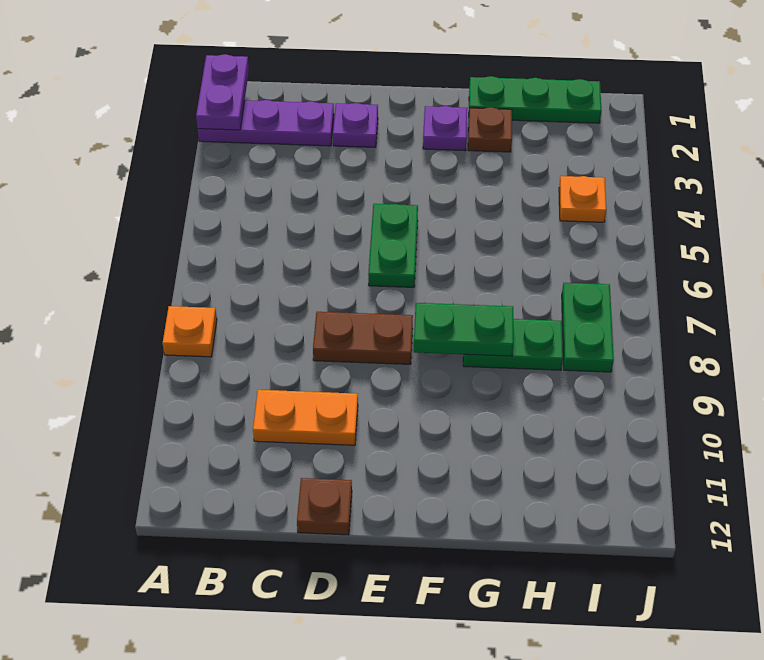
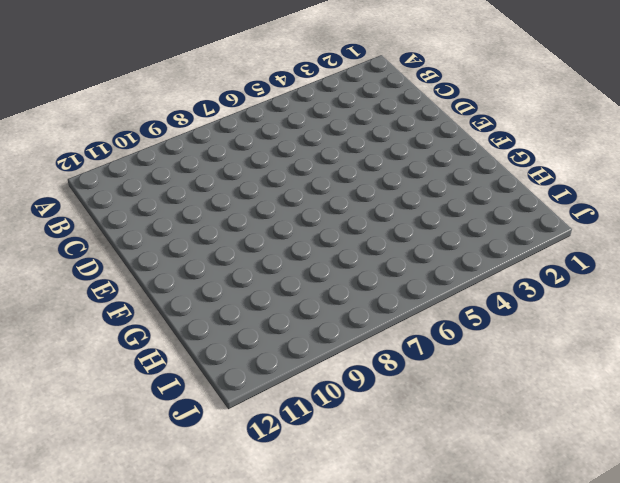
none -> purple 1x3 plate [198,100,334,146]
none -> orange 1x1 plate [163,306,217,357]
none -> orange 1x2 plate [253,390,358,445]

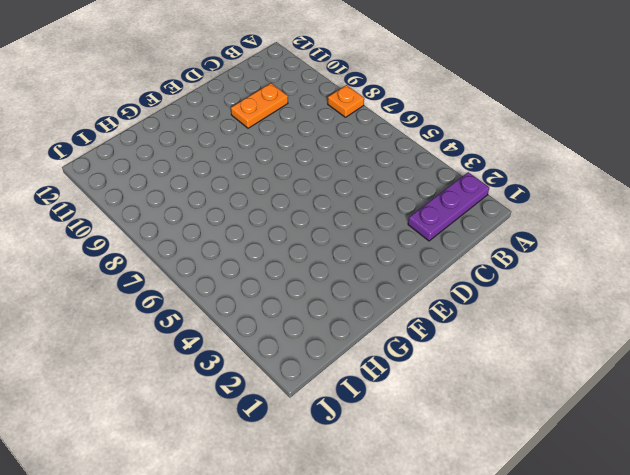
none -> purple 1x1 plate [333,103,378,147]
none -> brown 1x2 plate [313,312,413,364]
none -> brown 1x1 plate [297,478,352,535]

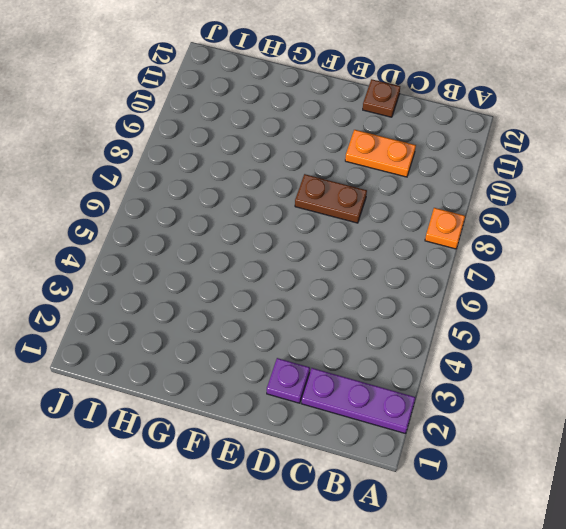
none -> green 1x2 plate [368,204,418,287]
none -> purple 1x1 plate [423,106,467,151]
none -> green 1x3 plate [469,76,601,123]

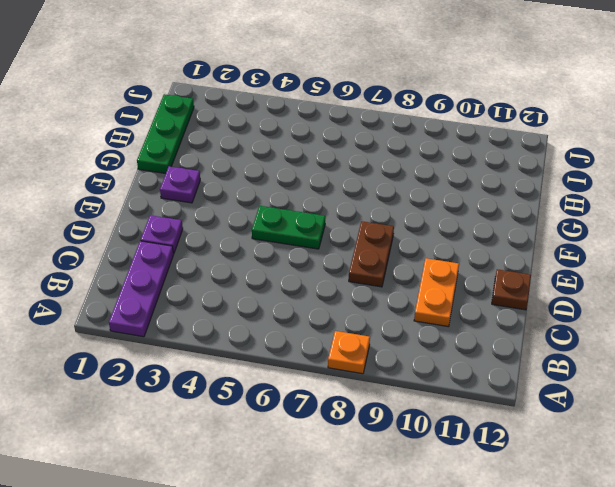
none -> brown 1x1 plate [468,107,512,152]
none -> green 1x2 plate [463,319,563,370]
none -> orange 1x1 plate [559,176,606,222]

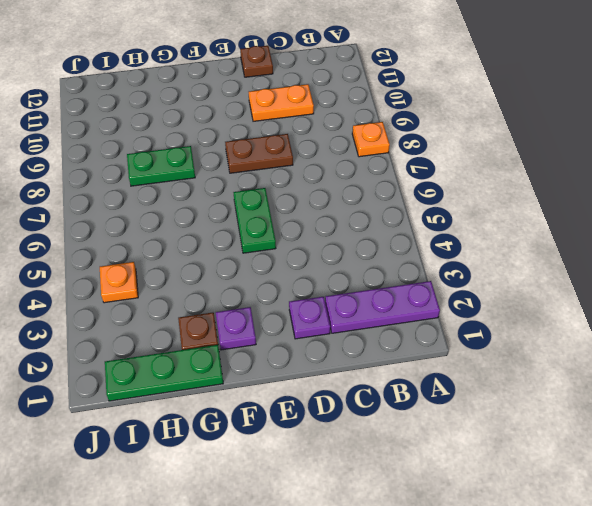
none -> green 1x2 plate [562,283,614,372]
none -> purple 1x2 plate [196,54,249,130]
none -> green 1x2 plate [414,303,513,356]

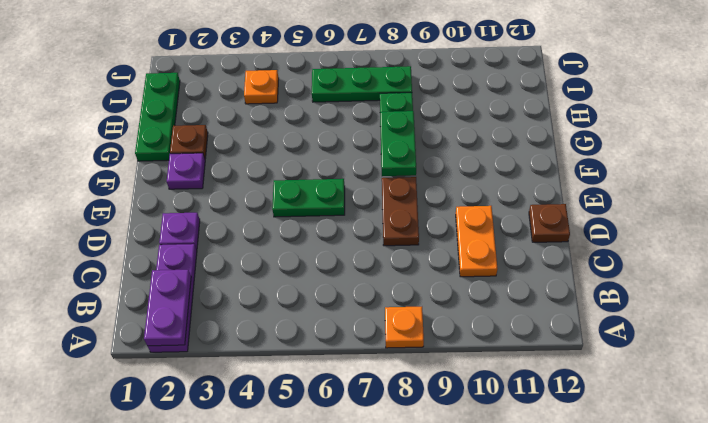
purple 1x2 plate [144,270,191,346] -> purple 1x2 plate turned to [196,54,249,130]
green 1x3 plate [312,66,412,102] -> green 1x2 plate [562,283,614,372]

